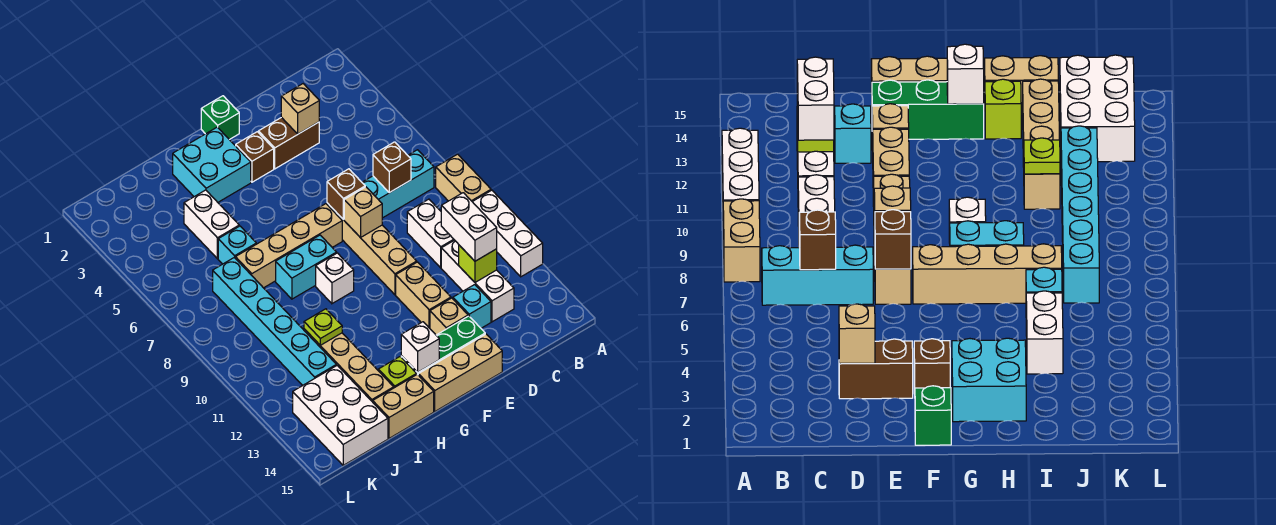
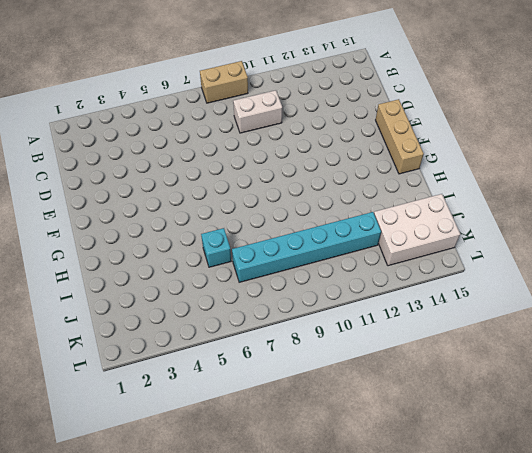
none -> white 1x3 brick [473,190,543,277]
none -> cyan 1x3 brick [362,150,434,218]
none -> white 1x3 brick [441,240,514,322]
none -> brown 1x2 brick [258,117,319,169]

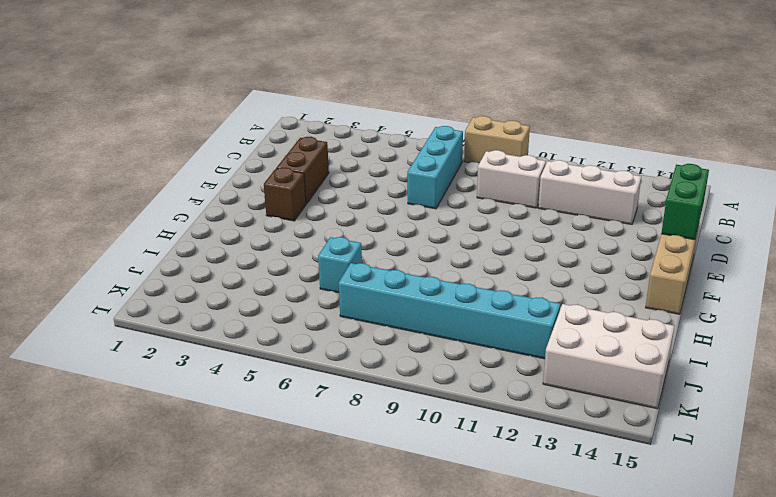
green 1x2 brick [661,164,709,240] -> none
none -> white 1x3 brick [473,190,543,277]
none -> cyan 1x1 brick [453,285,491,328]
none -> tan 1x4 brick [327,203,417,295]
none -> tan 1x2 brick [396,262,451,328]

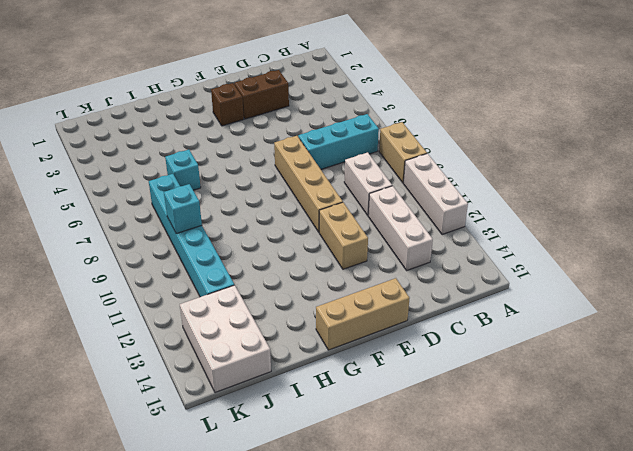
cyan 1x1 brick [164,184,202,234] -> cyan 1x1 brick moved to [453,285,491,328]
none -> tan 1x1 brick [430,298,468,335]
none -> green 1x3 brick [401,316,485,374]
none -> green 1x1 brick [201,96,239,140]
none -> tan 1x4 brick [235,204,342,288]

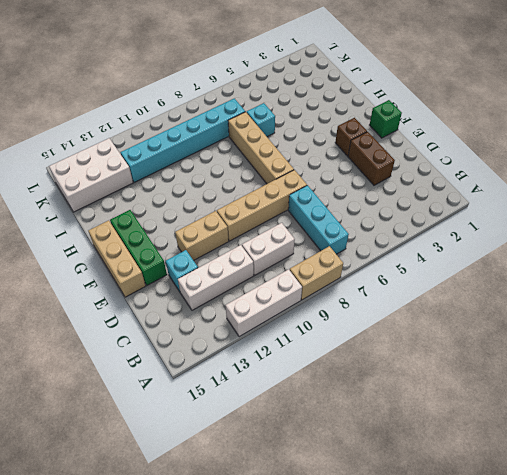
none -> tan 1x1 brick [430,298,468,335]
none -> cyan 2x2 brick [173,127,251,202]
none -> cyan 1x2 brick [276,235,337,299]
none -> white 1x1 brick [316,253,354,304]

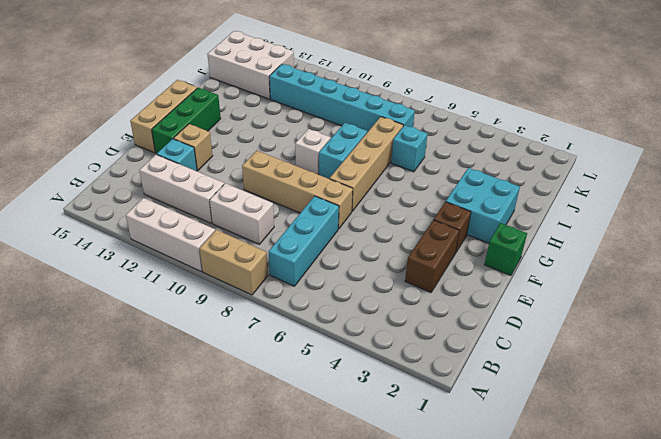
none -> tan 1x2 brick [396,262,451,328]
none -> lime 1x1 brick [378,357,417,388]
none -> tan 1x2 brick [373,374,434,438]
none -> white 1x2 brick [184,190,239,259]

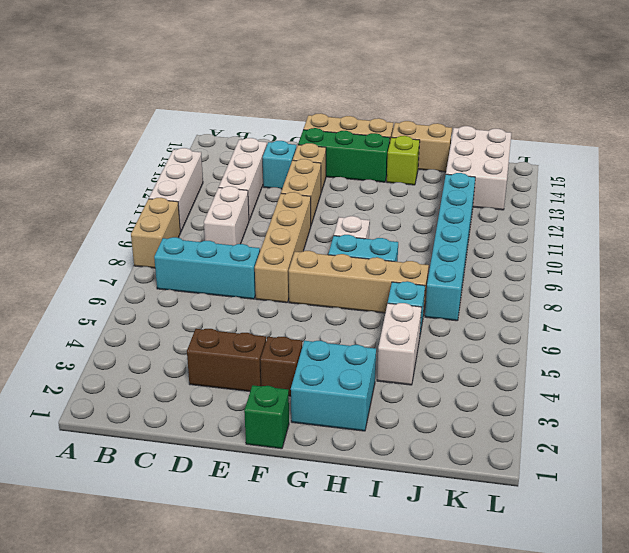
none -> tan 1x4 brick [304,329,394,402]
none -> brown 1x1 brick [373,142,411,193]
none -> lime 1x1 brick [459,245,497,282]
none -> tan 1x1 brick [281,84,319,134]

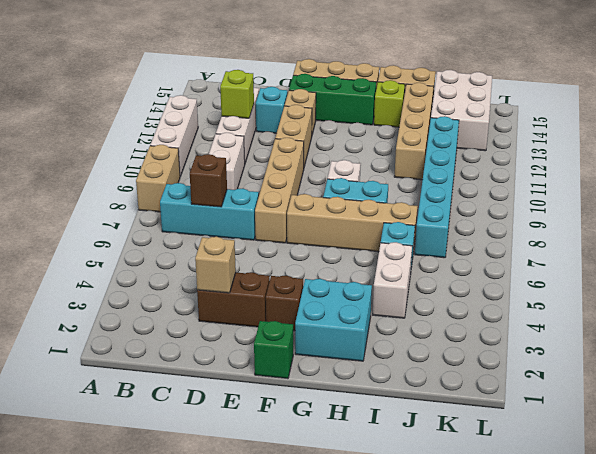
none -> brown 1x1 brick [327,169,365,219]
none -> tan 1x1 brick [344,187,382,238]
none -> white 1x1 brick [401,322,439,372]
none -> lime 1x1 plate [304,309,342,345]

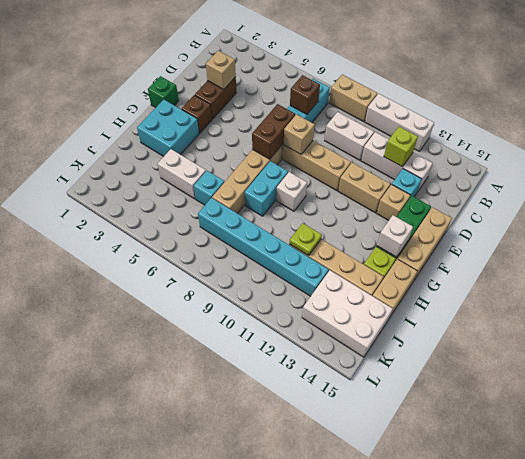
brown 1x2 brick [252,104,295,159] -> brown 1x1 brick [327,169,365,219]
none -> white 1x2 brick [441,193,497,261]

